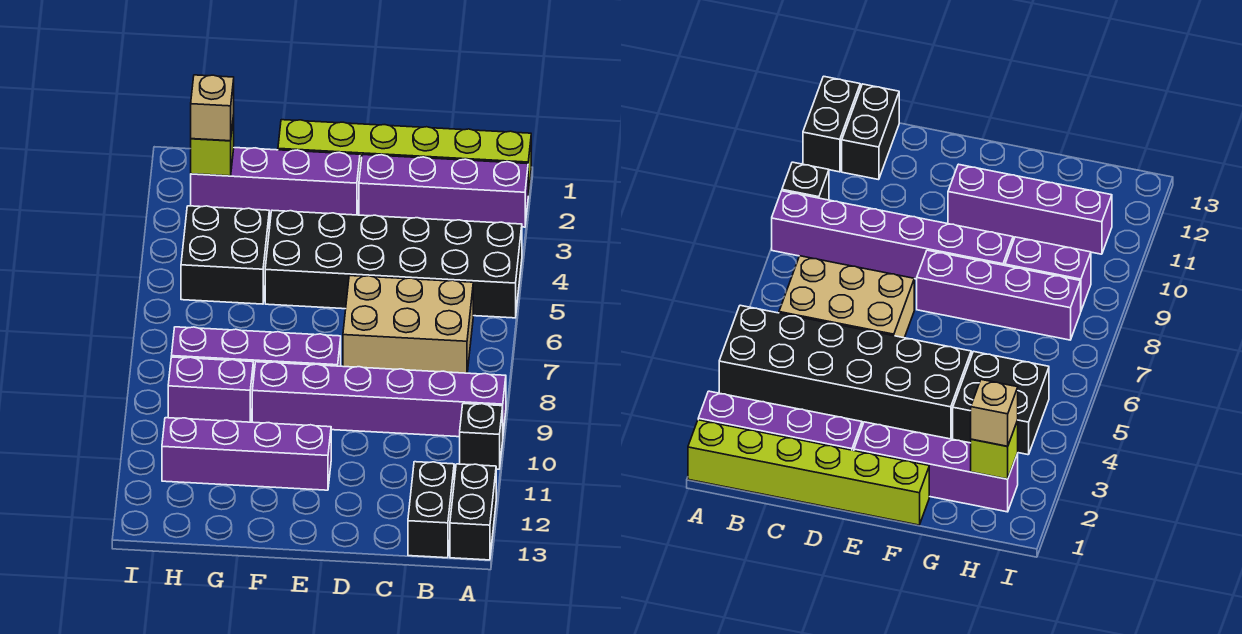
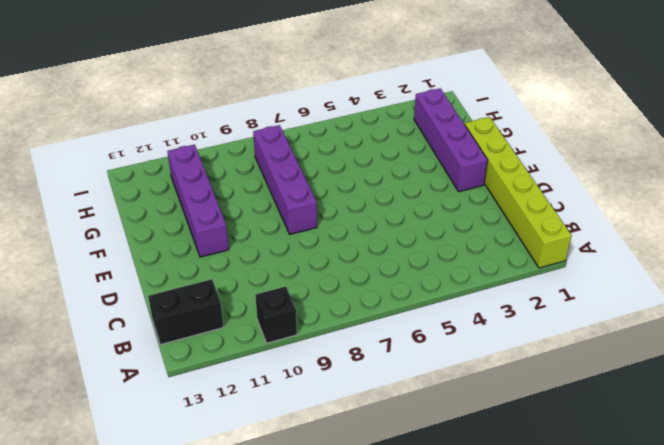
none -> purple 1x4 brick [359,155,528,227]
none -> black 2x6 brick [265,210,522,318]
none -> purple 1x6 brick [252,362,506,437]

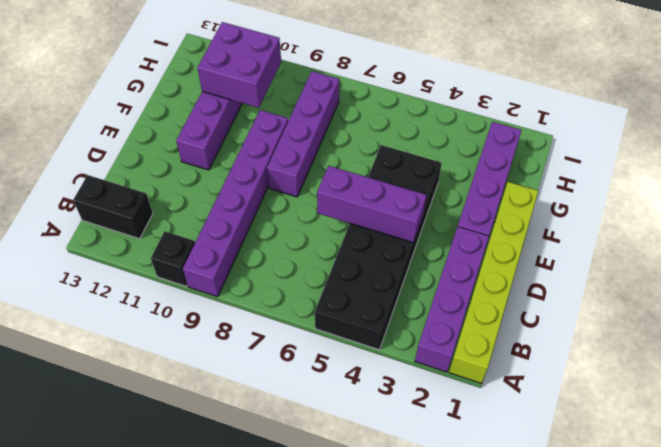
purple 1x3 brick [317,166,427,243] -> none
purple 2x2 brick [198,22,281,108] -> none
none -> black 1x2 brick [450,464,496,560]
none -> tan 2x3 brick [343,276,473,373]
none -> black 2x2 brick [181,206,269,304]

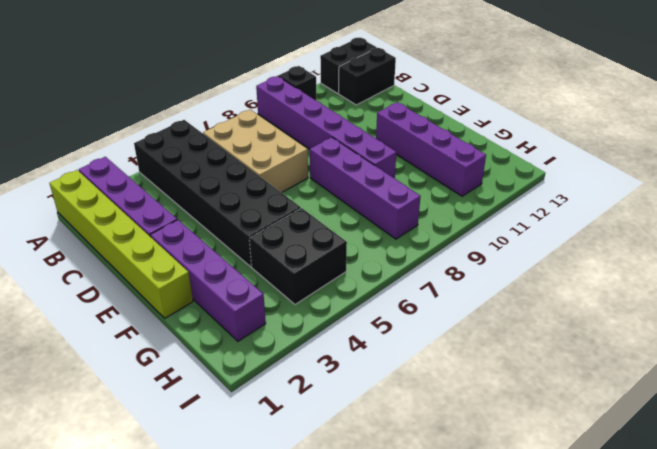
none -> purple 1x2 brick [168,357,253,422]
none -> lime 1x1 brick [191,115,234,176]
none -> tan 1x1 brick [191,75,234,141]

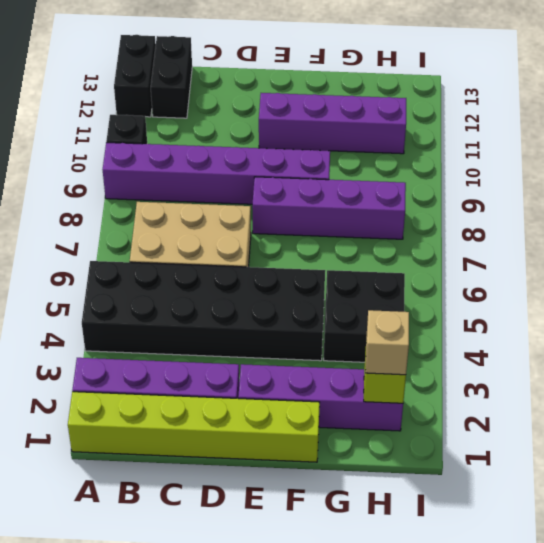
none -> purple 1x2 brick [168,357,253,422]

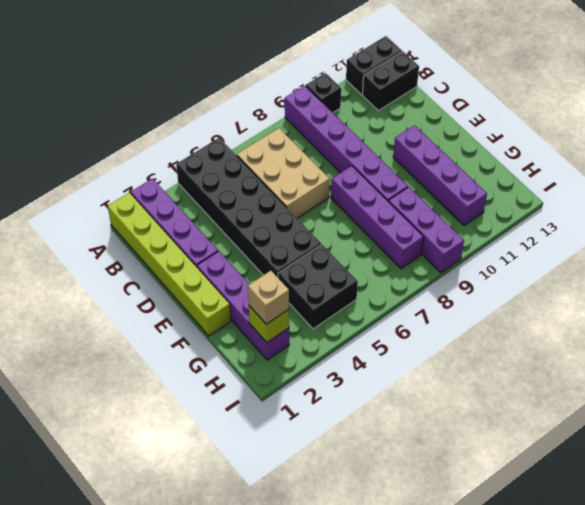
purple 1x3 brick [389,187,464,273] -> purple 1x2 brick [168,357,253,422]

